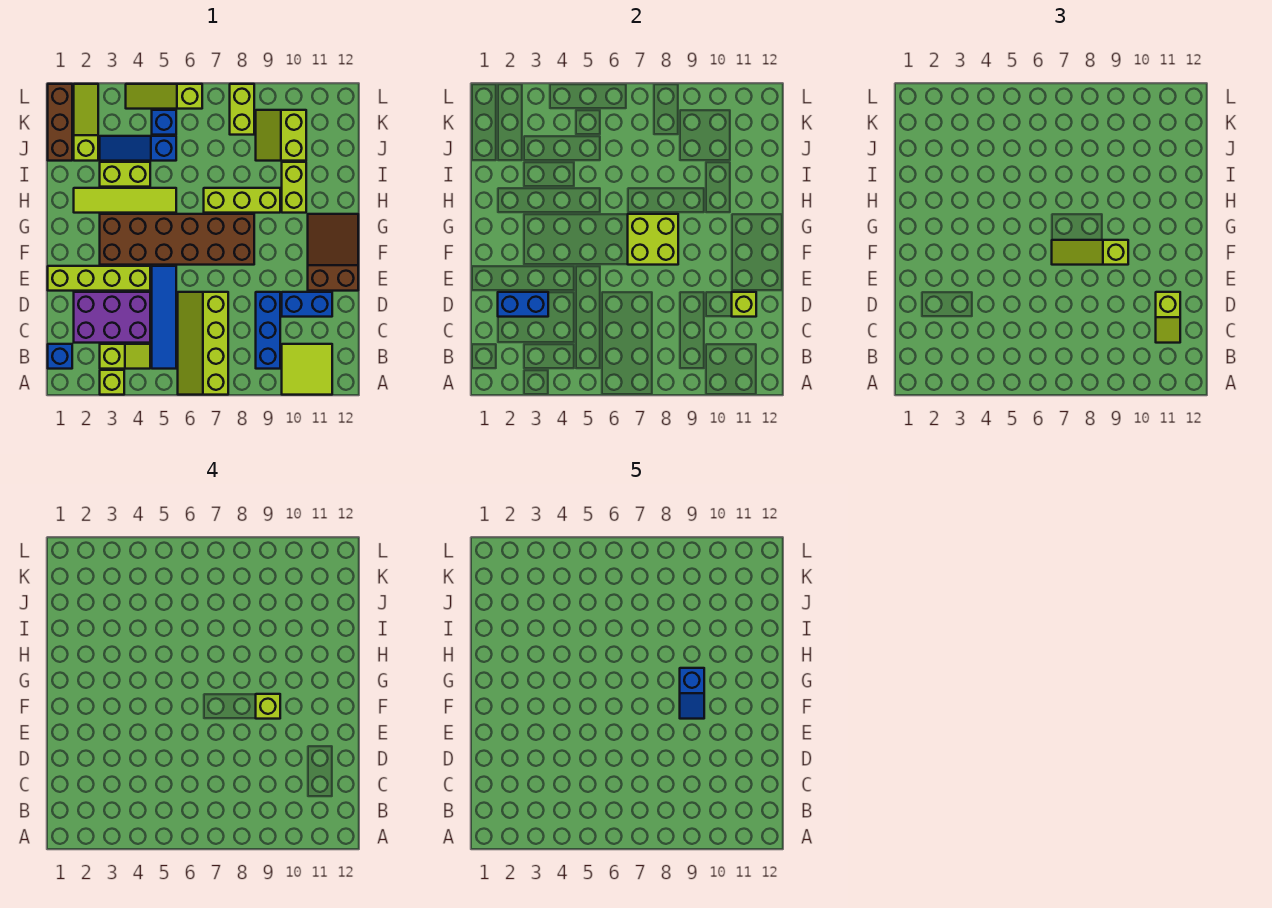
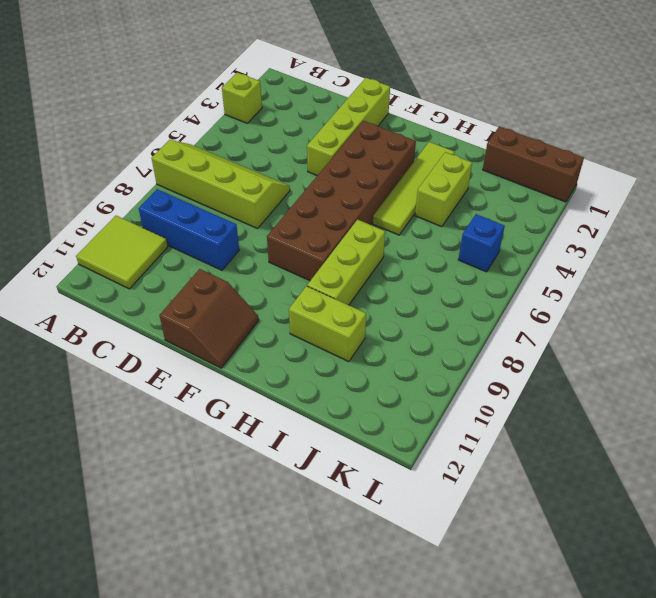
brown 2x2 slope [159,269,259,368] -> brown 2x3 slope [308,214,358,291]
none -> blue 1x1 brick [48,344,72,369]
none -> lime 1x2 slope [100,344,150,369]
none -> blue 1x4 tile [152,266,176,369]
none -> purple 2x3 brick [74,292,150,343]

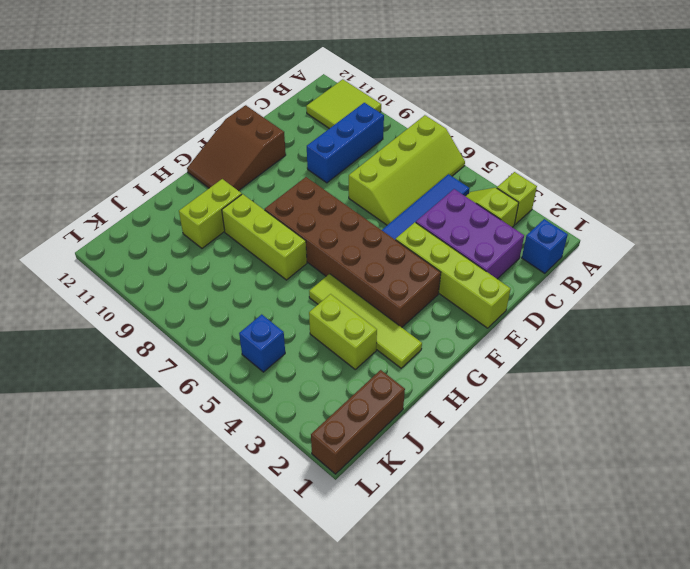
none -> blue 1x2 brick [282,292,332,317]
none -> lime 1x3 slope [74,84,98,161]
none -> blue 1x3 slope [100,136,176,161]
none -> lime 2x2 slope [256,110,306,161]

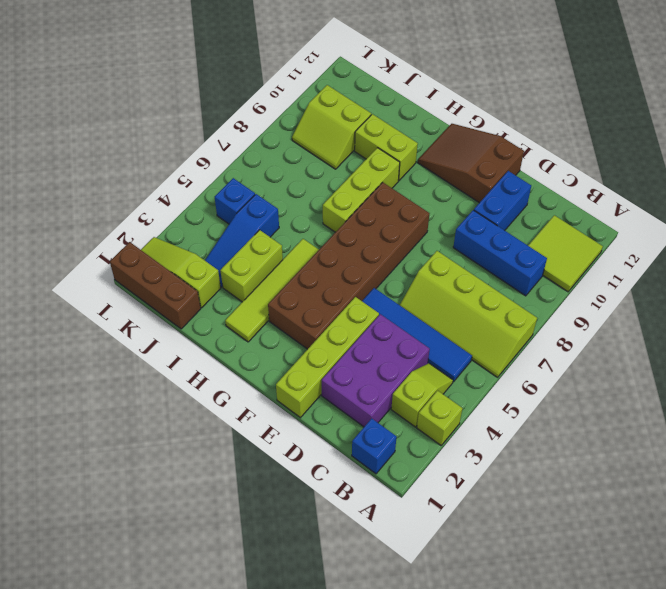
none -> lime 1x2 brick [230,84,254,135]
none -> lime 1x3 slope [126,84,202,109]
none -> blue 1x2 brick [498,292,548,317]
none -> lime 1x1 brick [732,292,756,317]

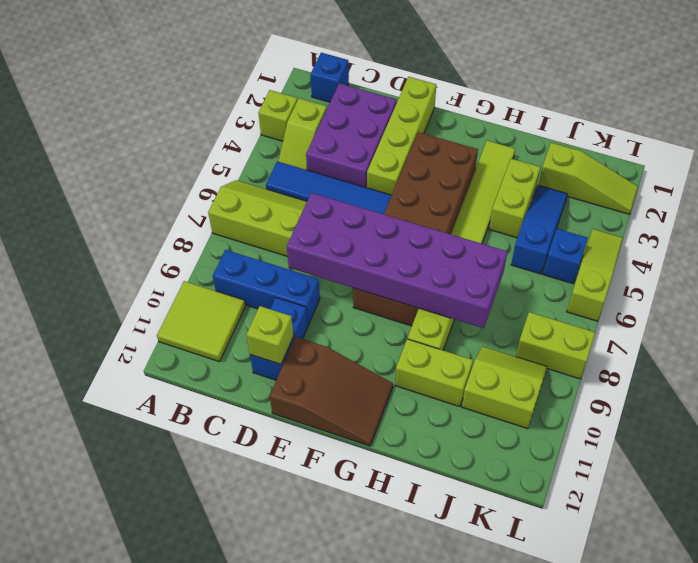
purple 2x6 brick [287,193,508,328] -> lime 2x2 brick [628,214,678,265]
none -> brown 1x3 brick [48,84,72,161]
none -> blue 1x2 brick [498,292,548,317]
none -> lime 1x2 slope [1156,292,1180,343]
none -> lime 1x3 slope [1052,240,1128,265]

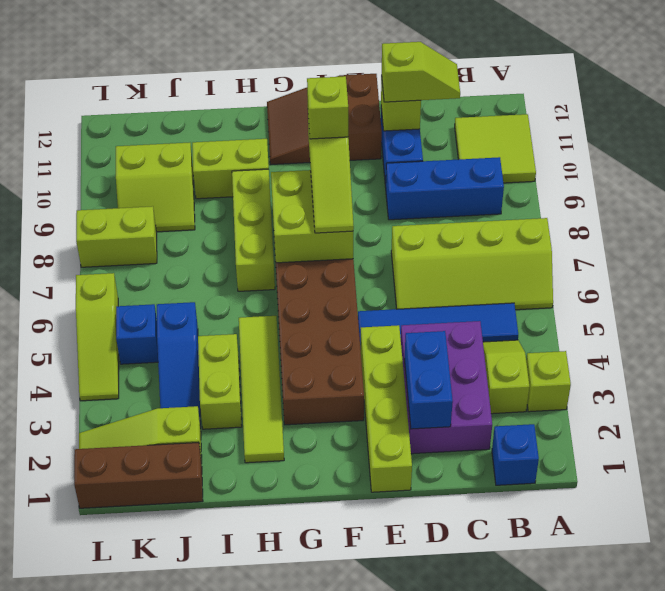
none -> blue 1x2 slope [680,668,704,719]

